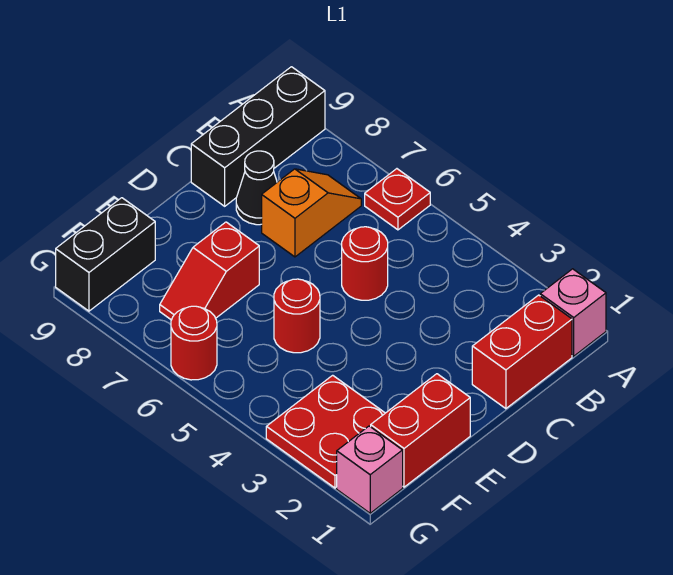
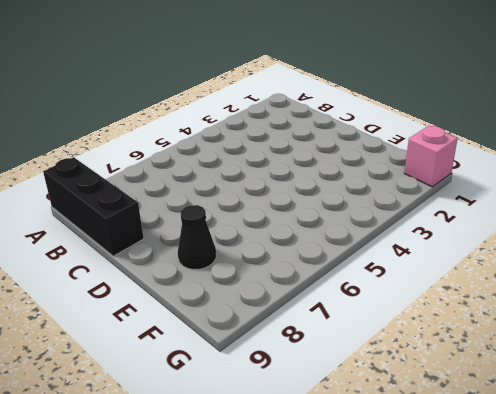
black 1x1 cone [178,205,216,269] -> black 1x1 cone moved to [236,151,277,225]
none -> pink 1x1 brick [540,269,606,356]
none -> red 1x1 plate [365,169,430,230]
none -> red 1x2 brick [472,295,572,409]

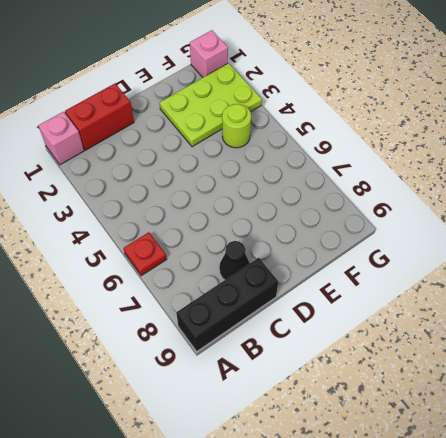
lime 2x3 plate [160,63,262,147] -> red 2x2 plate [266,375,385,488]
lime 1x1 round brick [222,104,251,148] -> none
none -> orange 1x2 slope [262,169,361,257]
none -> red 1x1 round brick [342,227,388,300]
none -> red 1x2 brick [371,374,470,487]

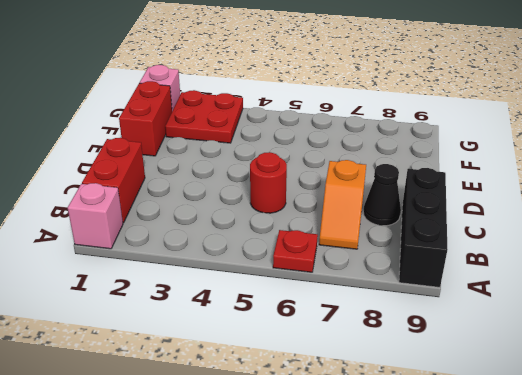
none -> red 1x1 round brick [274,279,320,353]
none -> red 1x2 slope [160,222,259,320]
none -> black 1x2 brick [56,198,155,311]

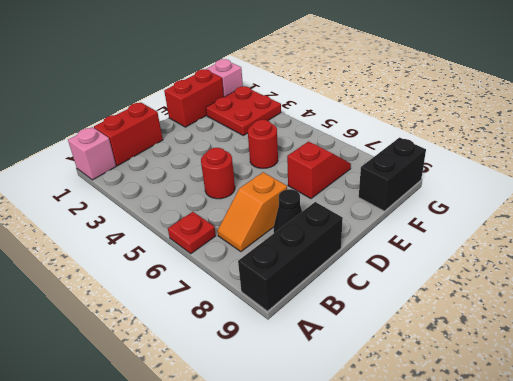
none -> red 1x1 round brick [171,306,217,380]

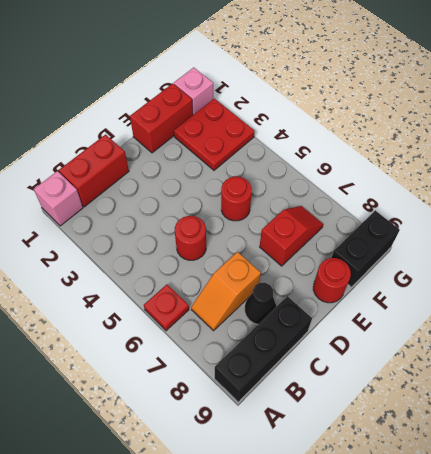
red 1x1 round brick [313,258,351,303] -> red 1x1 round brick moved to [171,306,217,380]

